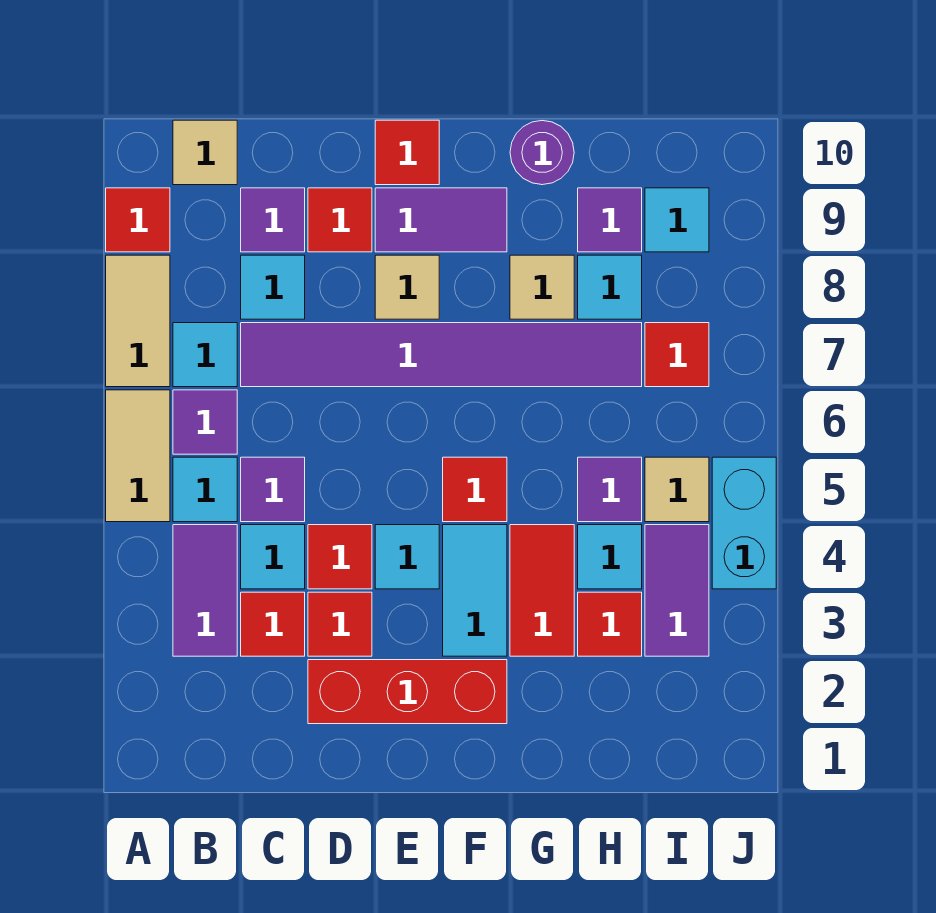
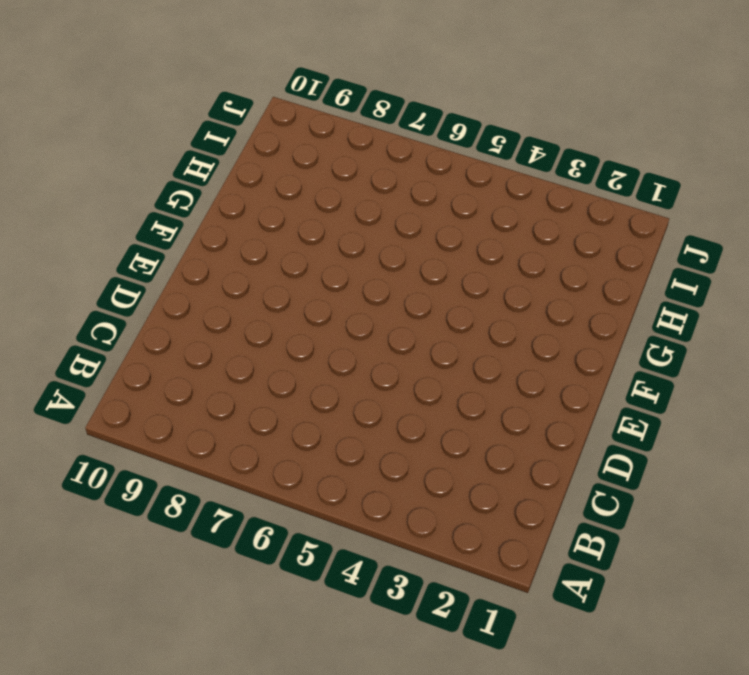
none -> tan 1x2 tile [106,390,170,522]
none -> tan 1x2 tile [106,255,170,387]
none -> red 1x1 tile [106,188,170,252]
none -> purple 1x2 tile [173,525,237,656]

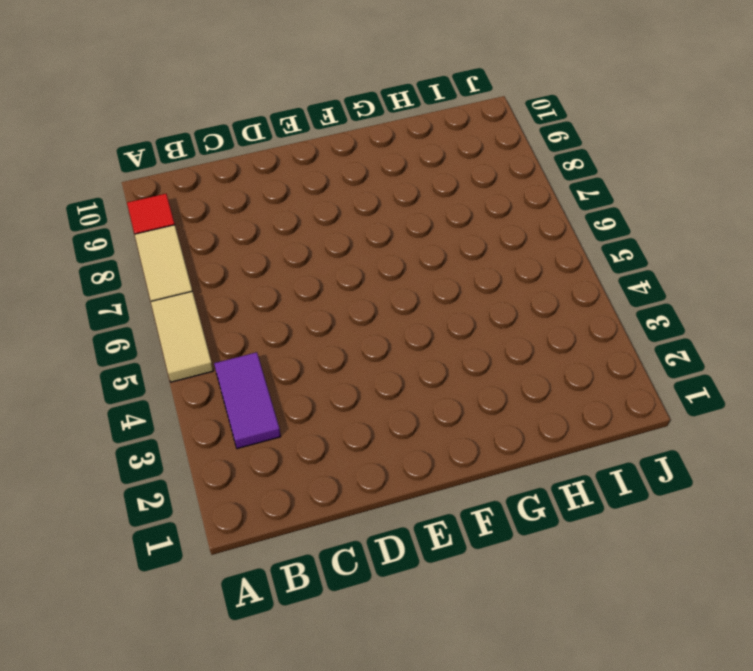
none -> cyan 1x1 tile [173,457,237,522]
none -> purple 1x1 tile [173,390,237,454]
none -> cyan 1x1 tile [173,323,237,387]
none -> tan 1x1 tile [173,120,237,185]

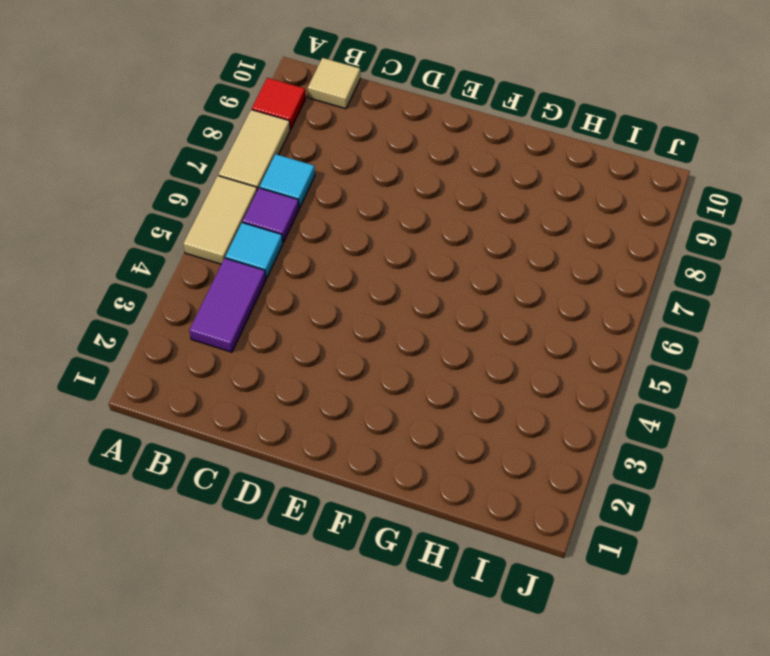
none -> red 1x1 tile [241,592,305,656]
none -> cyan 1x1 tile [241,525,305,589]
none -> purple 1x1 tile [241,457,305,522]
none -> purple 1x6 tile [241,323,642,387]

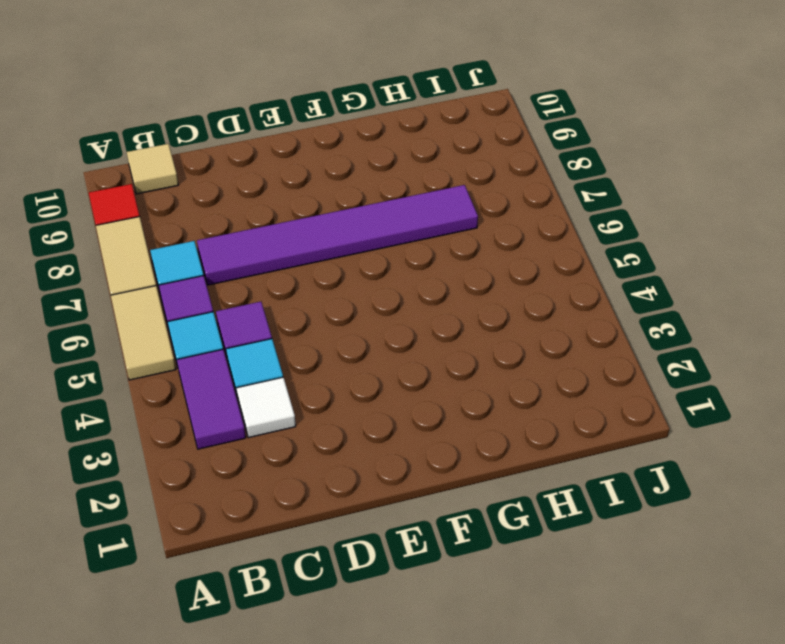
white 1x1 tile [236,377,296,438] -> red 1x1 tile [241,592,305,656]
none -> cyan 1x1 tile [241,255,305,319]
none -> purple 1x1 tile [241,188,305,252]
none -> red 1x3 brick [308,660,507,724]
none -> red 1x1 tile [308,592,372,656]

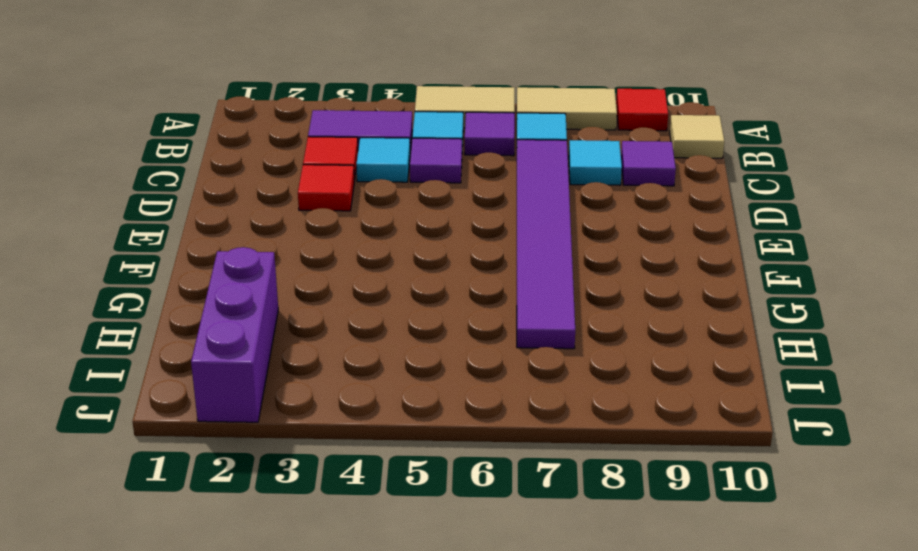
purple 1x3 brick [191,247,278,422] -> none
none -> red 1x3 brick [308,660,507,724]
none -> red 1x1 tile [308,525,372,589]
none -> red 1x1 tile [308,188,372,252]
none -> cyan 1x1 tile [375,525,439,589]

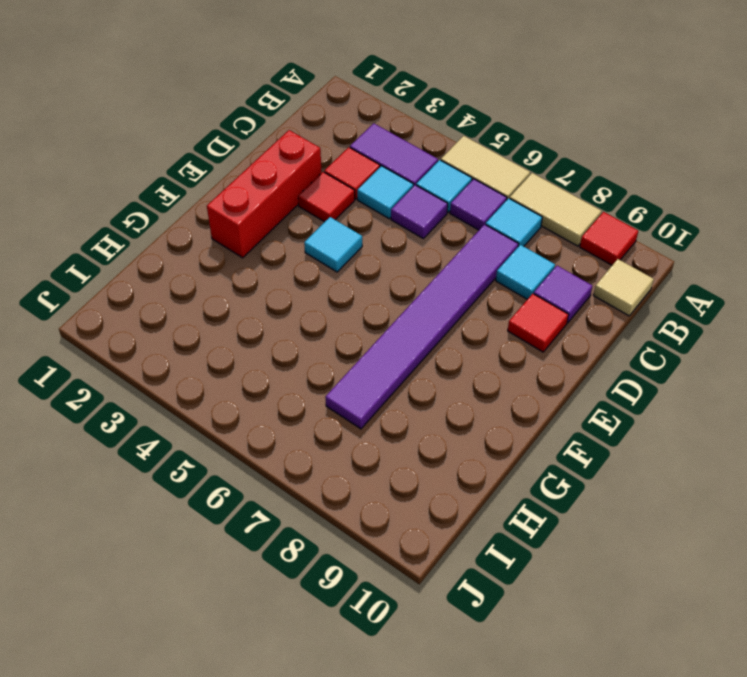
none -> red 1x1 tile [308,525,372,589]
none -> tan 1x1 tile [375,255,439,319]
none -> purple 1x2 tile [375,188,507,252]
none -> red 1x1 tile [375,120,439,185]

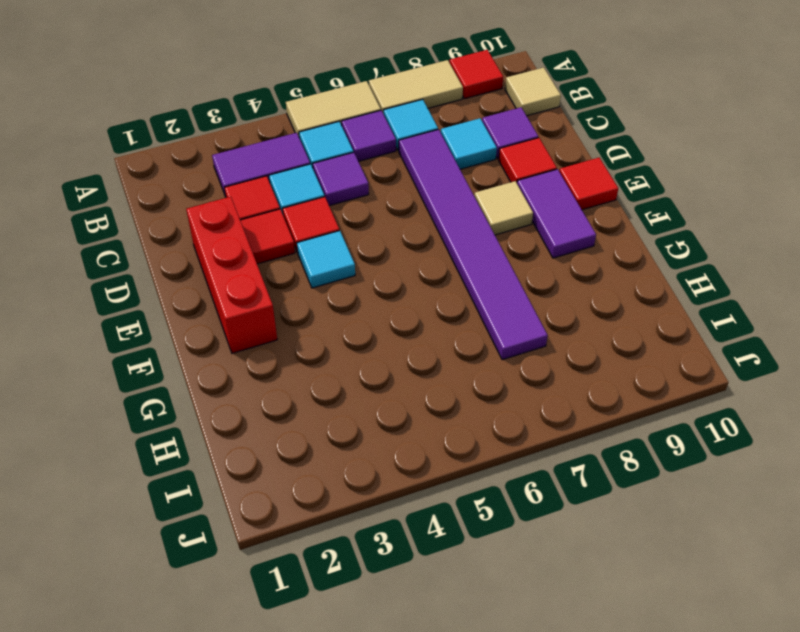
none -> cyan 1x2 tile [443,525,507,656]
none -> red 1x1 tile [443,457,507,522]
none -> red 1x2 tile [510,525,574,656]
none -> tan 1x1 tile [510,255,574,319]

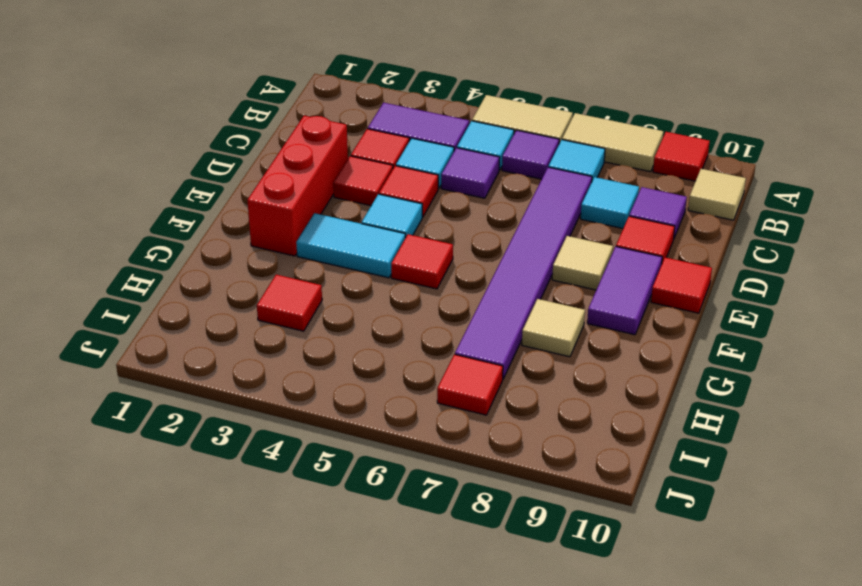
none -> red 1x2 tile [510,525,574,656]
none -> purple 1x1 round brick [510,121,574,185]
none -> cyan 1x1 tile [578,525,642,589]
none -> purple 1x1 tile [578,457,642,522]

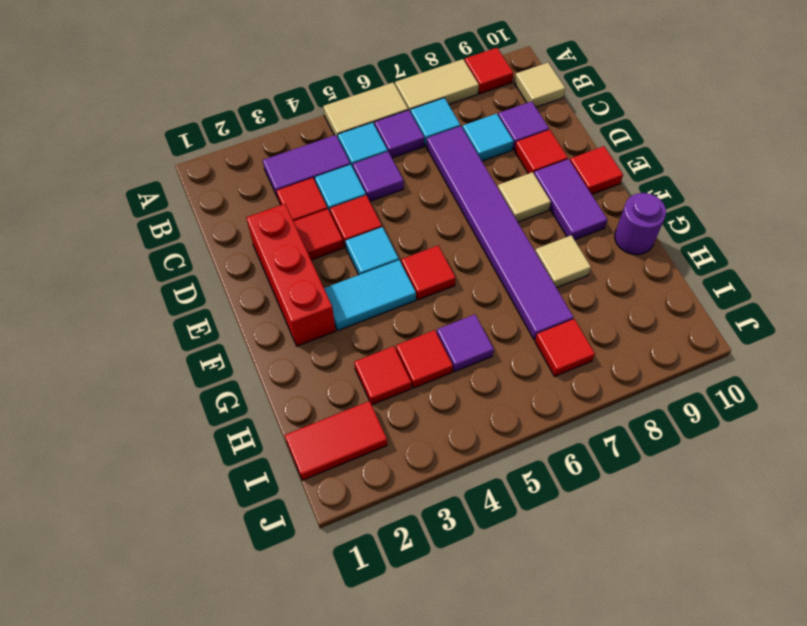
red 1x1 tile [396,330,453,388] -> cyan 1x1 tile [578,525,642,589]
red 1x2 tile [285,401,387,480] -> red 1x2 tile moved to [510,525,574,656]
none -> cyan 1x1 tile [578,255,642,319]
none -> purple 1x1 tile [578,188,642,252]
none -> purple 1x2 tile [645,525,709,656]
none -> tan 1x1 tile [645,457,709,522]

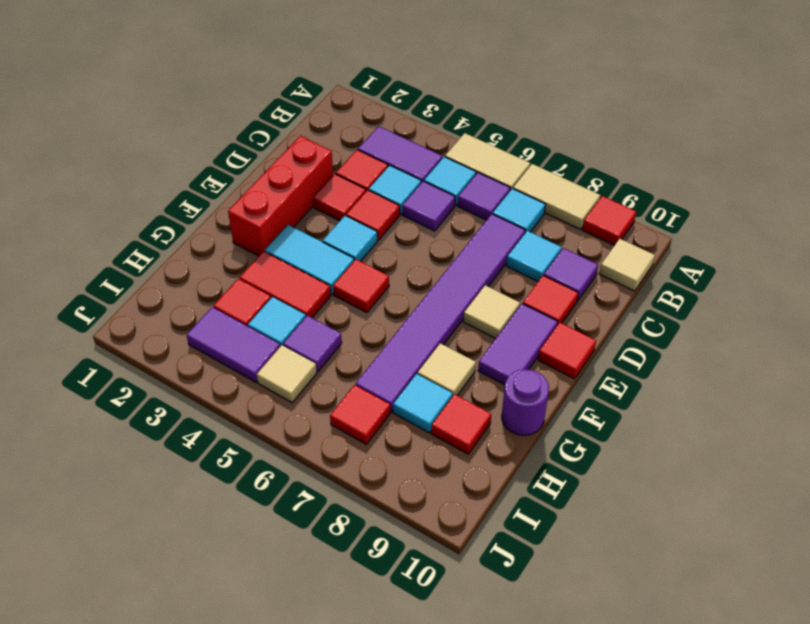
red 1x1 tile [431,394,491,454] -> purple 1x1 tile [578,188,642,252]
none -> cyan 1x1 tile [645,188,709,252]
none -> cyan 1x2 brick [712,457,776,589]

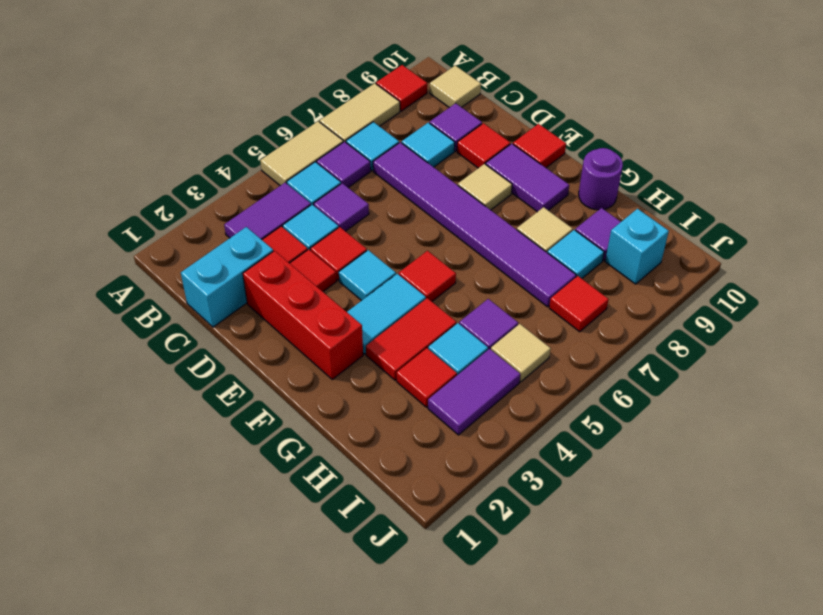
cyan 1x2 brick [181,227,273,327] -> cyan 1x2 brick moved to [712,457,776,589]
cyan 1x1 brick [605,209,669,284] -> cyan 1x1 tile [645,188,709,252]

